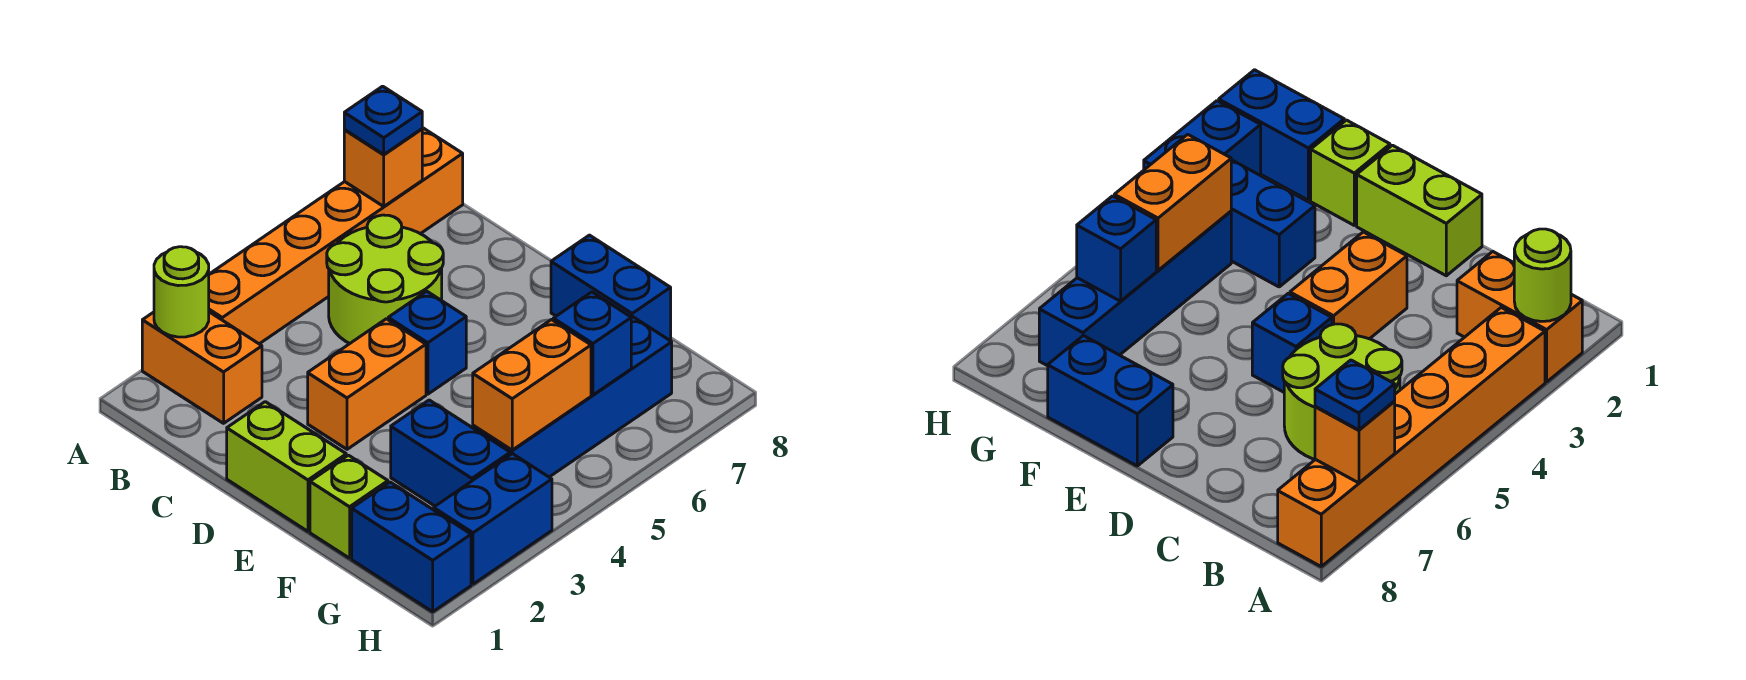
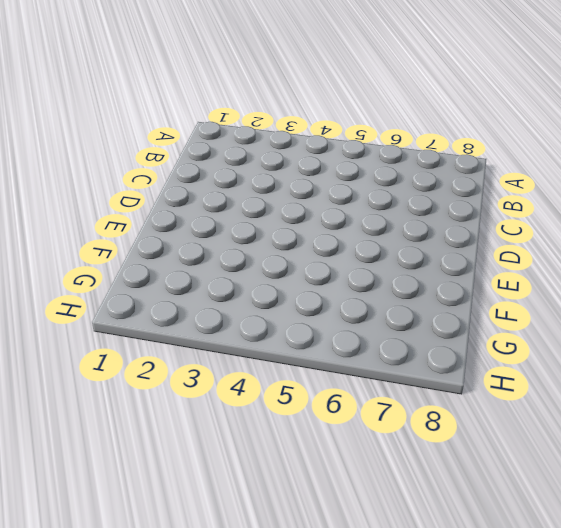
none -> orange 1x2 brick [142,312,262,423]
none -> orange 1x6 brick [209,128,463,344]
none -> lime 2x2 round brick [327,215,443,344]

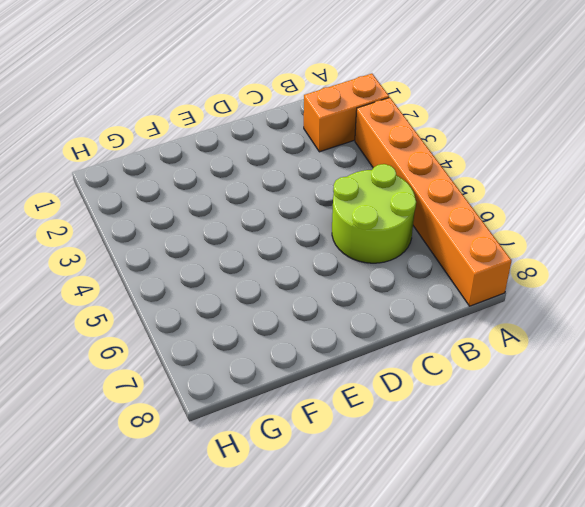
none -> lime 1x2 brick [227,402,346,531]
none -> orange 1x2 brick [308,319,426,449]
none -> blue 1x1 brick [388,291,466,394]

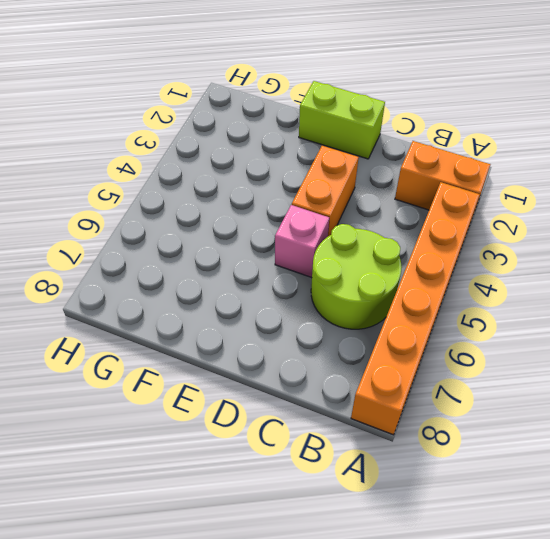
pink 1x1 brick [275,205,329,278] -> blue 1x1 brick [388,291,466,394]
none -> blue 1x2 brick [551,235,671,340]
none -> lime 1x1 brick [310,455,388,558]
none -> blue 1x2 brick [391,400,510,506]

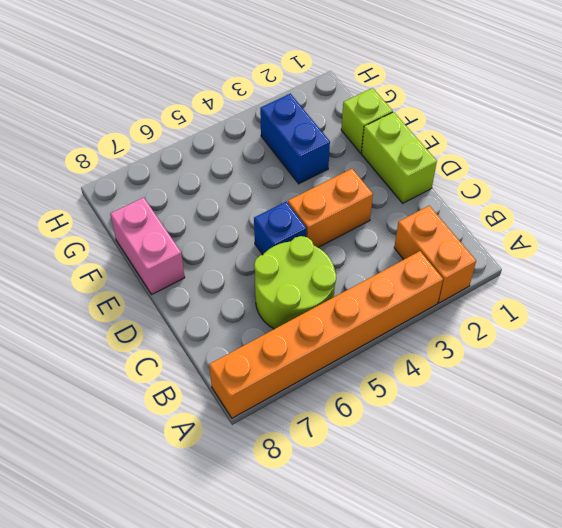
pink 1x2 brick [110,198,185,294] -> blue 1x2 brick [551,235,671,340]
none -> blue 1x2 brick [352,482,471,612]
none -> blue 1x4 brick [473,316,672,477]
none -> blue 1x2 brick [434,454,552,584]

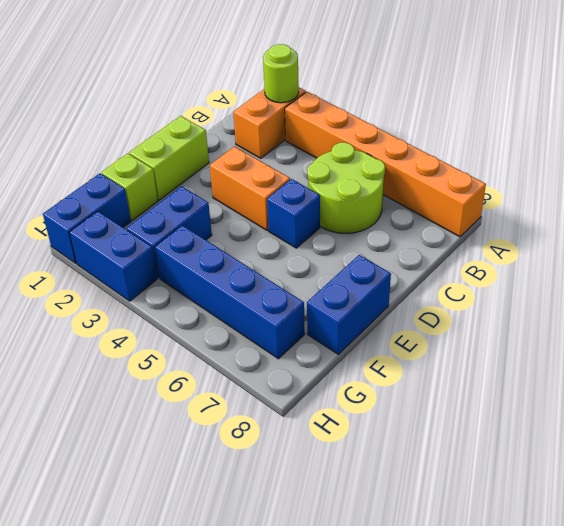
none -> orange 1x1 brick [344,129,422,206]
none -> orange 1x2 brick [473,320,591,450]
none -> blue 1x1 brick [553,292,631,395]

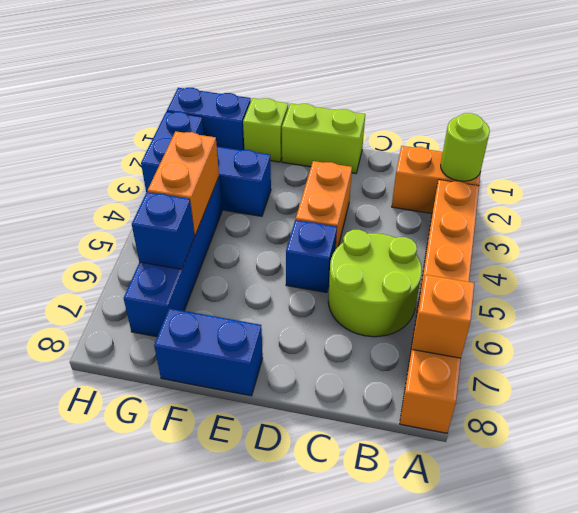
none -> blue 1x1 plate [344,86,422,155]

